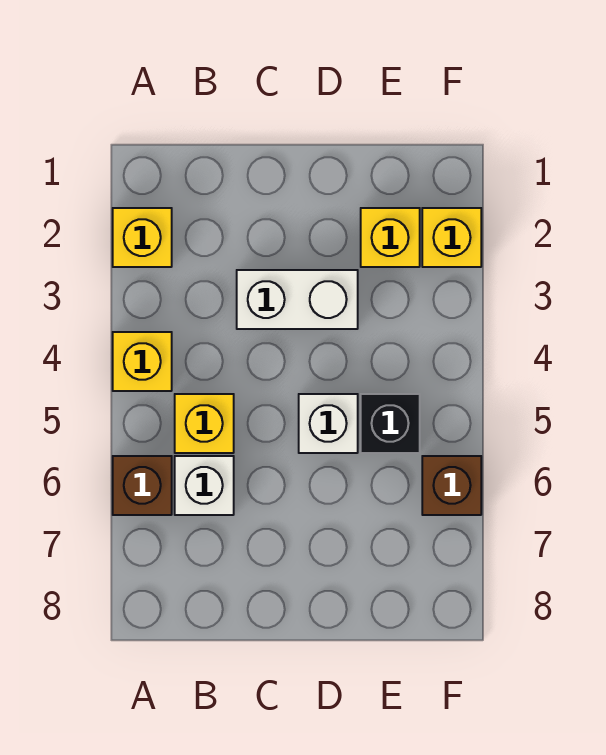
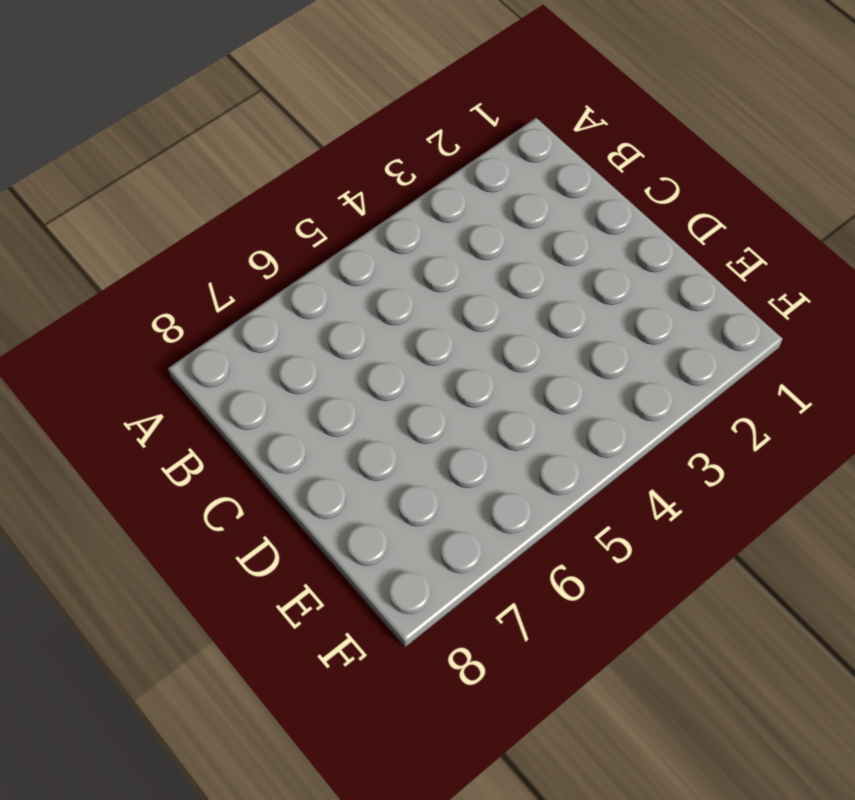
none -> yellow 1x1 brick [113,208,172,267]
none -> yellow 1x1 brick [113,332,172,391]

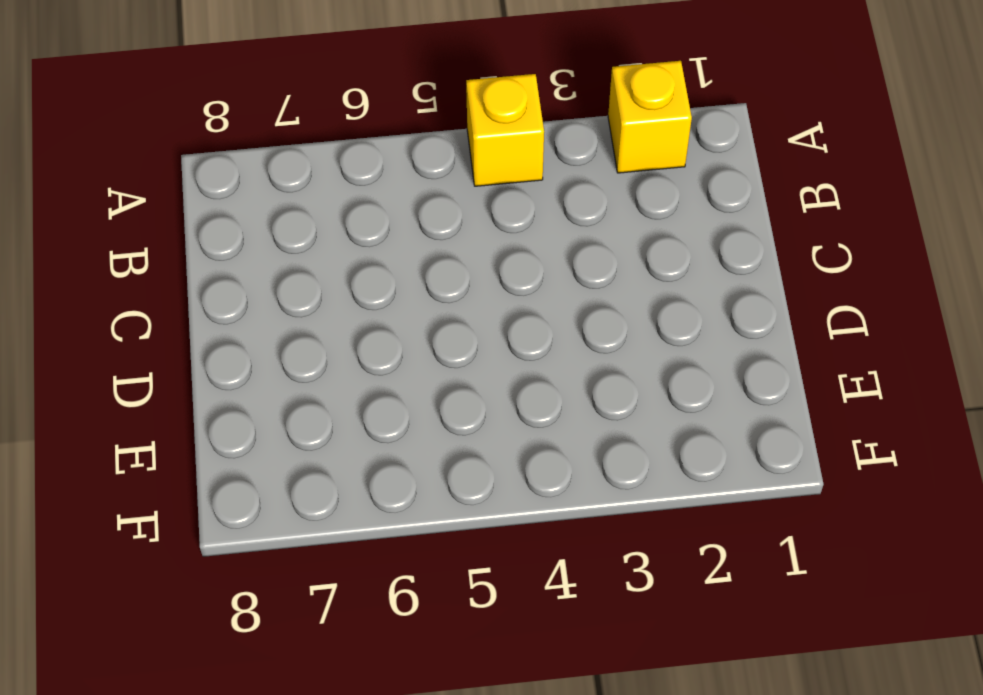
none -> brown 1x1 brick [113,456,172,515]
none -> yellow 1x1 brick [175,394,234,453]

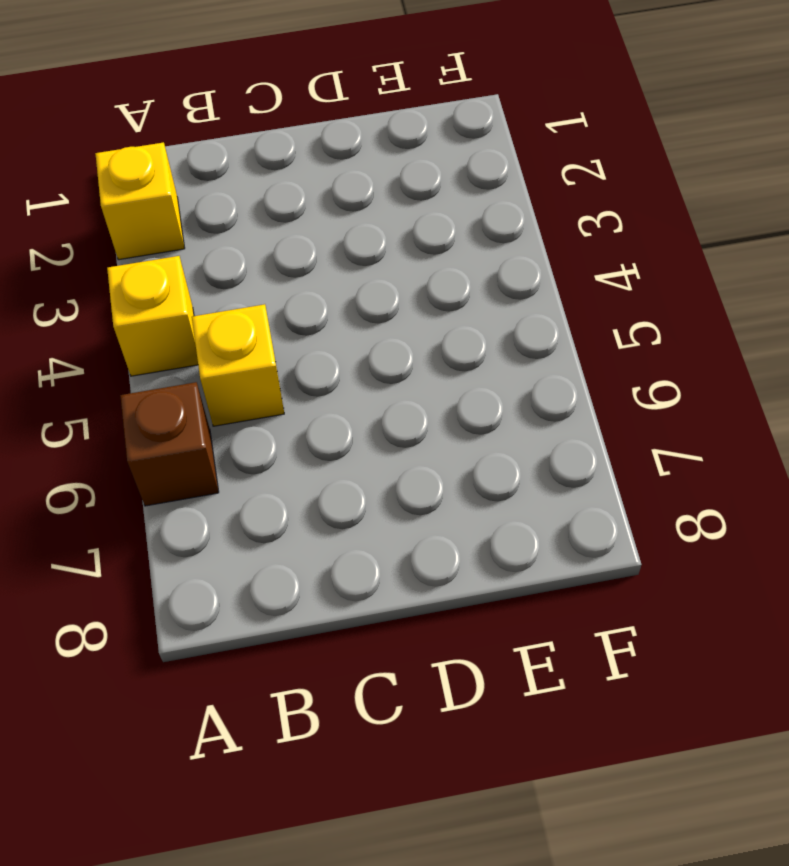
none -> white 1x1 brick [175,456,234,515]
none -> white 1x2 brick [237,270,358,329]

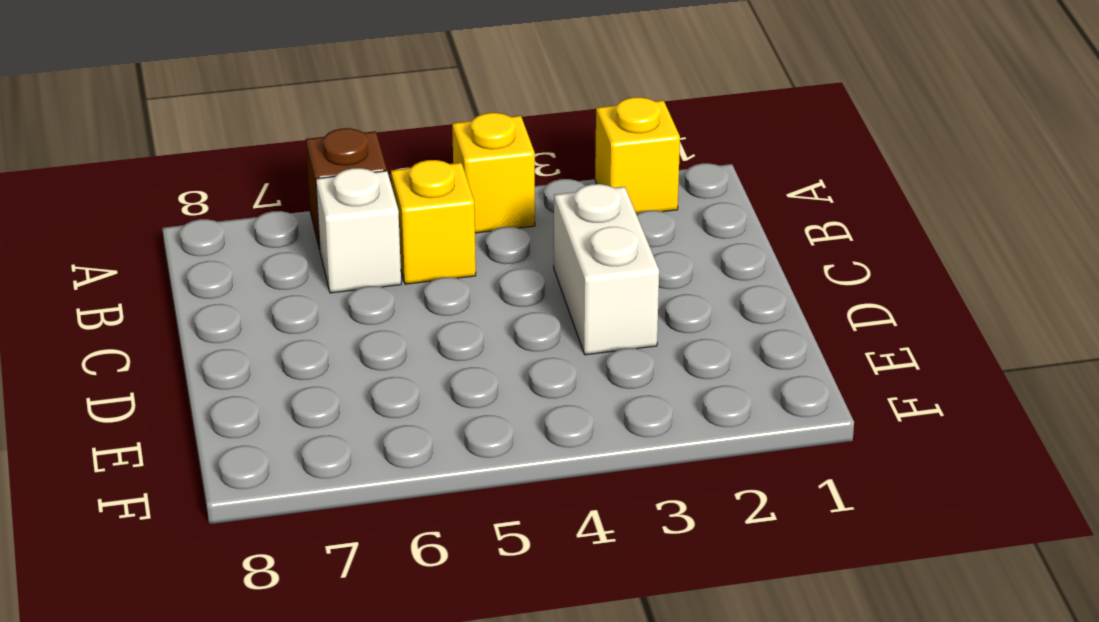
none -> white 1x1 brick [299,394,358,453]
none -> yellow 1x1 brick [361,208,420,267]

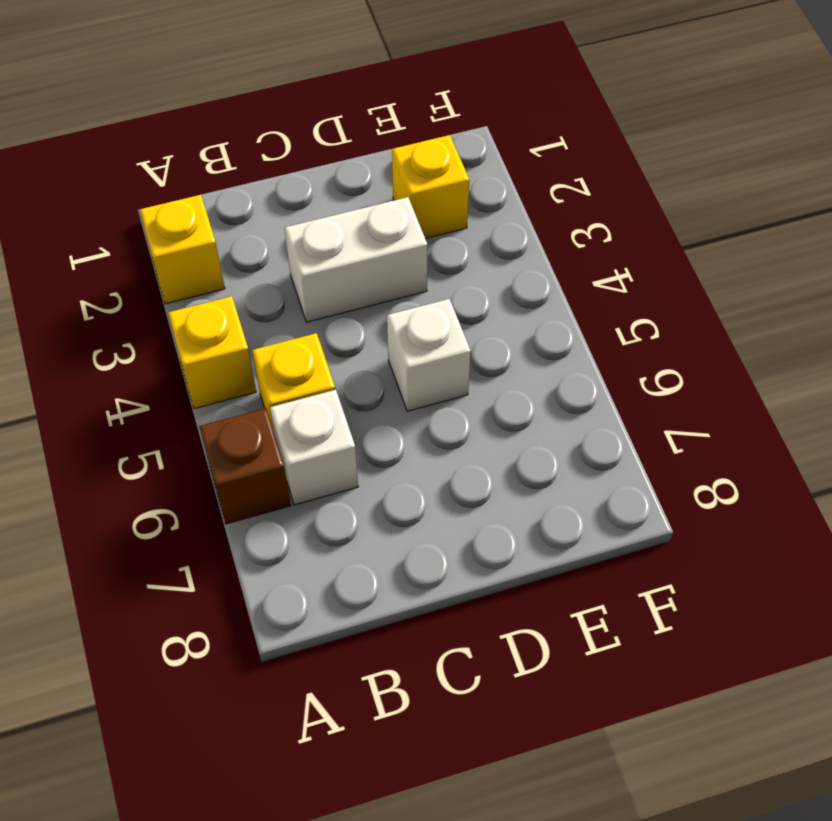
none -> black 1x1 brick [361,394,420,453]
none -> yellow 1x1 brick [422,208,481,267]

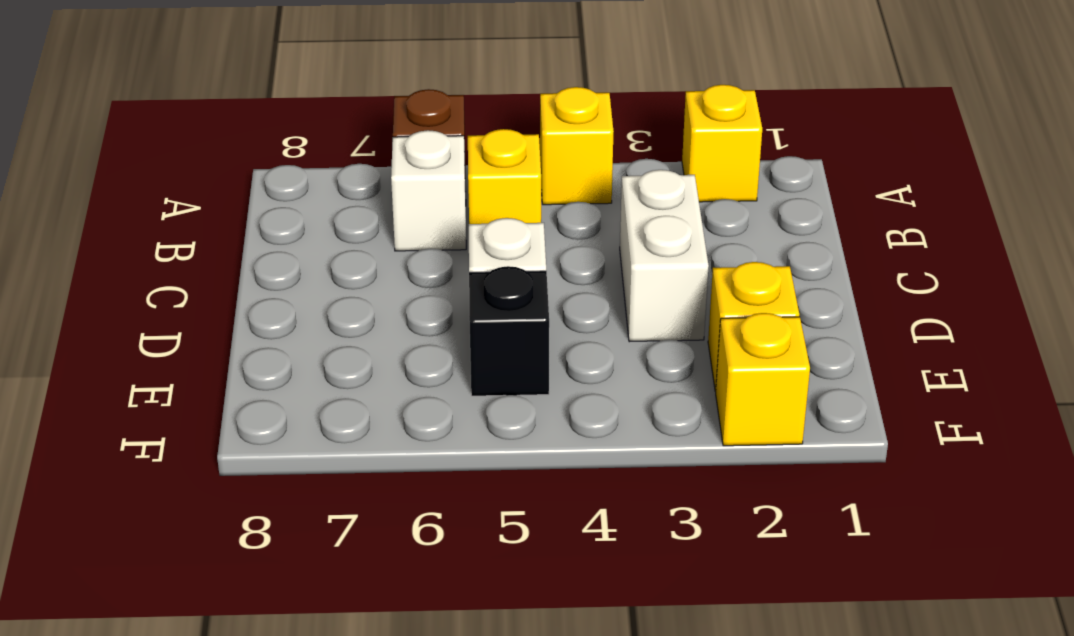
none -> brown 1x1 brick [422,456,481,515]

